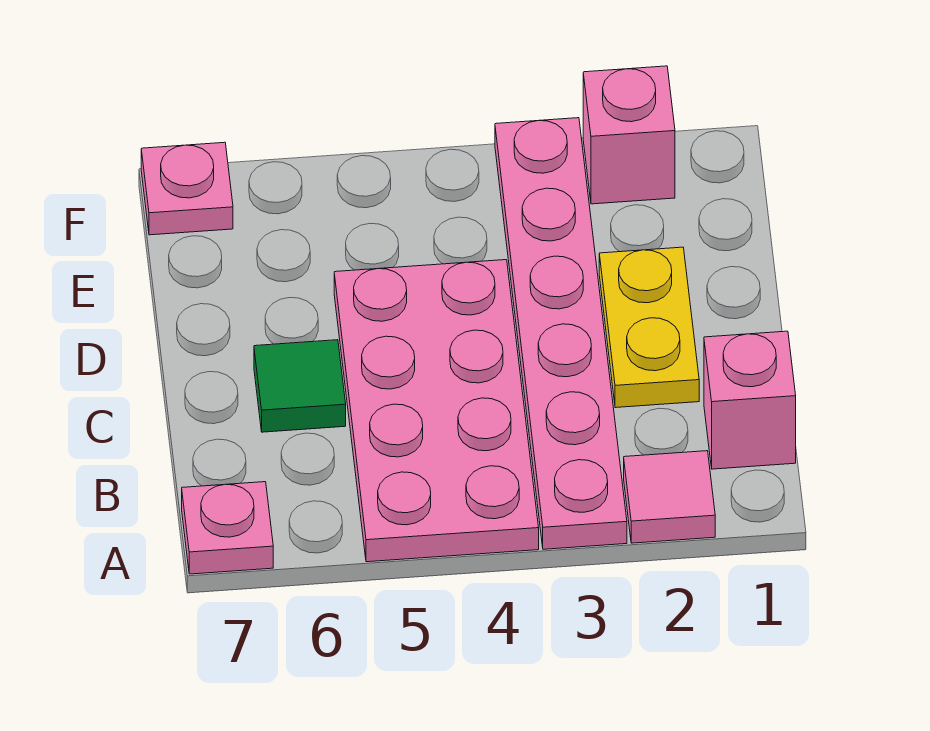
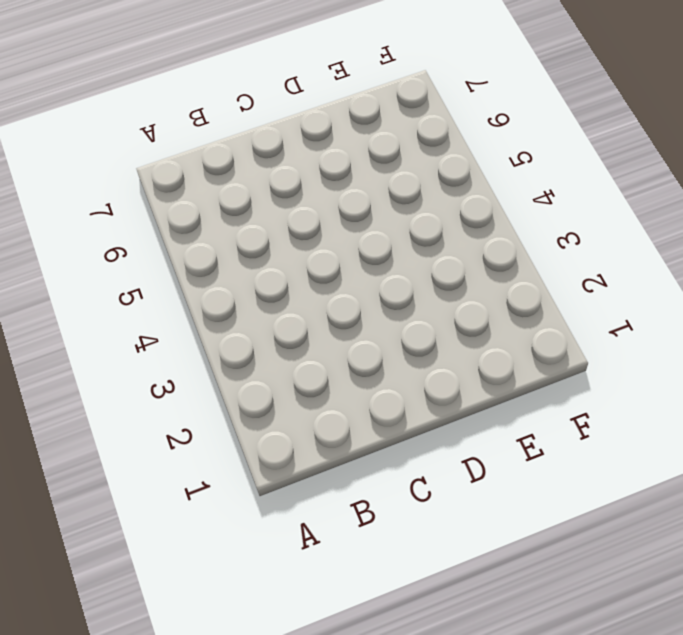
none -> pink 1x1 tile [624,451,715,543]
none -> pink 1x6 plate [495,118,627,549]

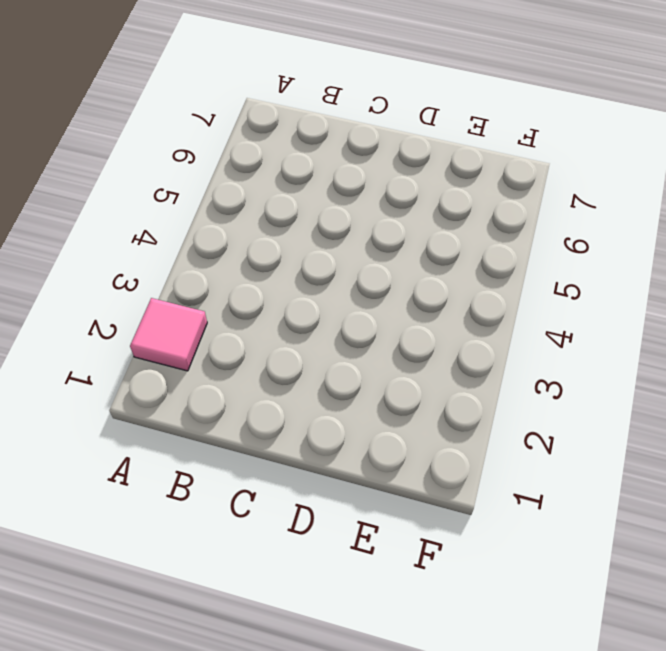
none -> pink 1x6 plate [495,118,627,549]
none -> pink 2x4 plate [334,260,539,562]

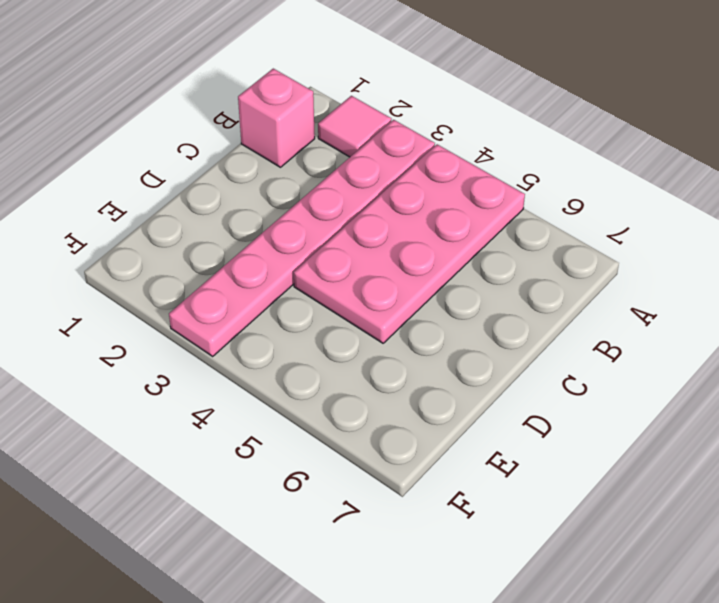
none -> pink 1x1 plate [182,482,273,574]
none -> yellow 1x2 plate [599,247,699,408]

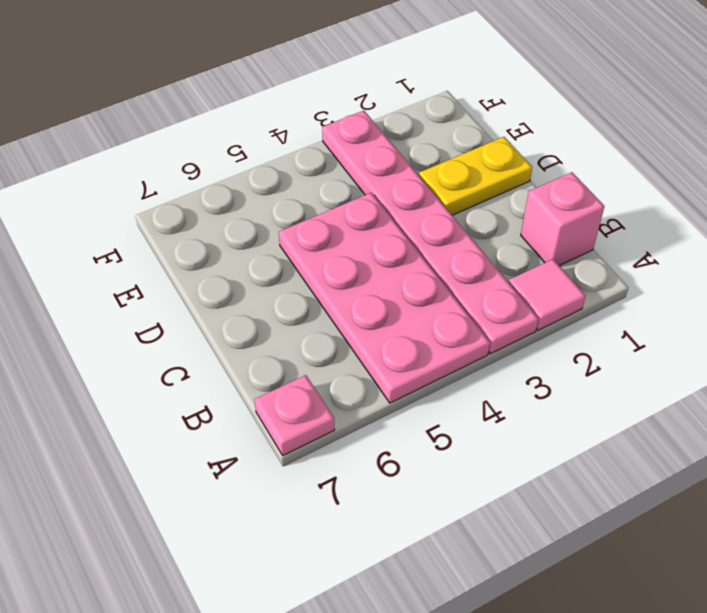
yellow 1x2 plate [419,137,532,215] -> yellow 1x2 plate turned to [599,247,699,408]
none -> green 1x1 tile [254,340,346,432]
none -> pink 1x1 brick [583,66,675,204]

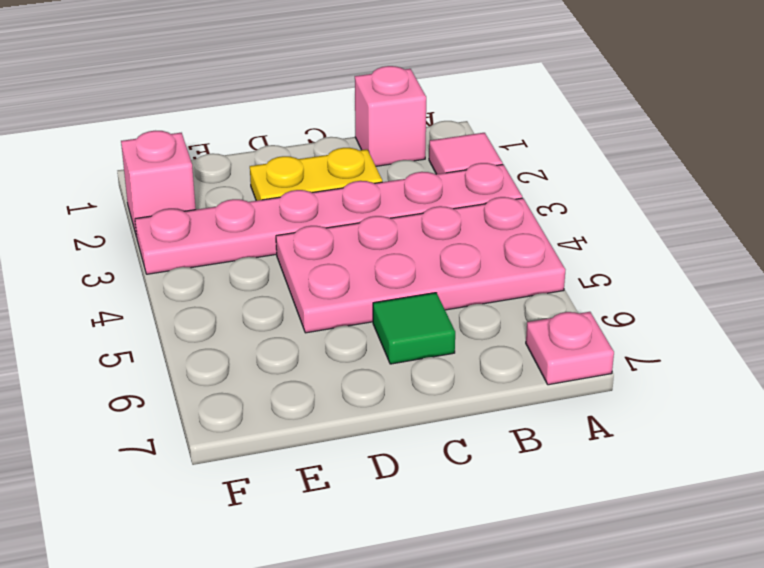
none -> pink 1x1 plate [141,142,233,235]

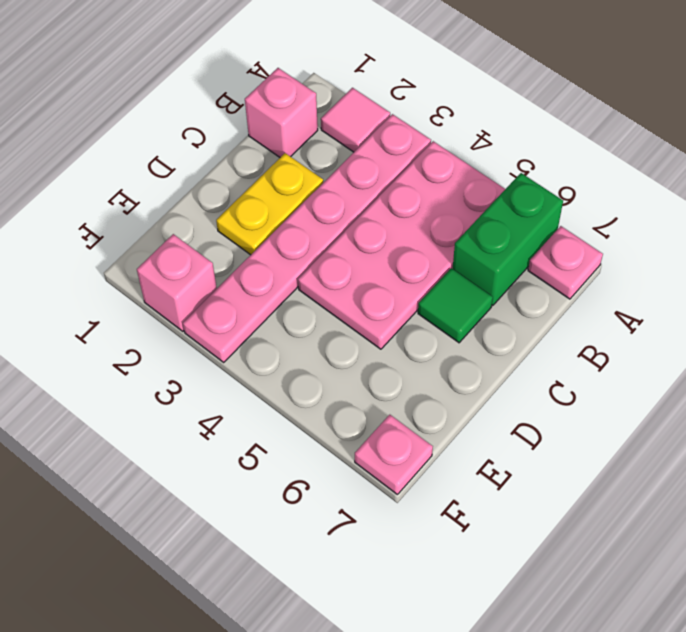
green 1x2 brick [453,173,563,305] -> none

